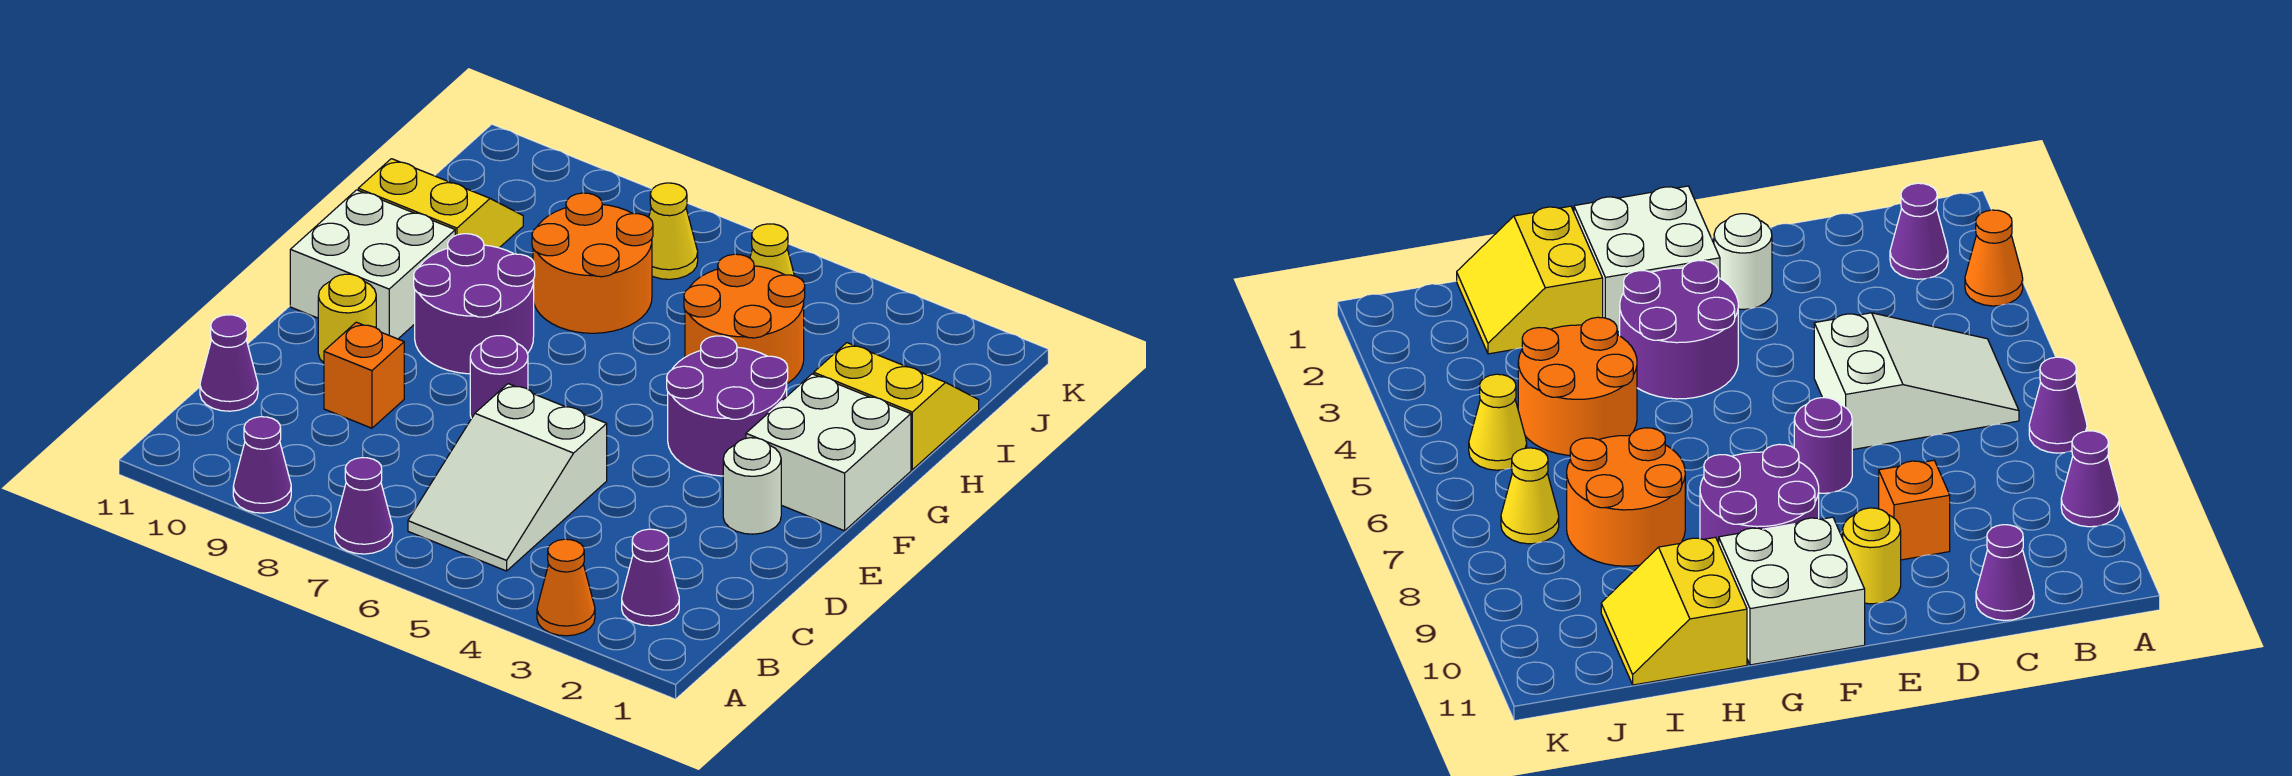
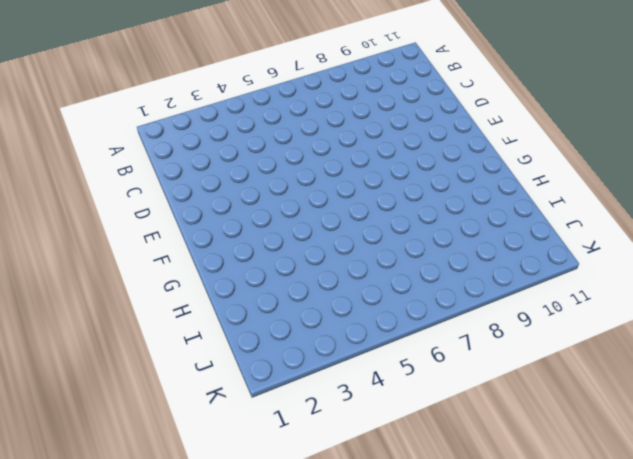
none -> orange 1x1 cone [537,539,595,636]
none -> purple 1x1 cone [335,458,393,554]
none -> purple 1x1 cone [233,417,291,513]

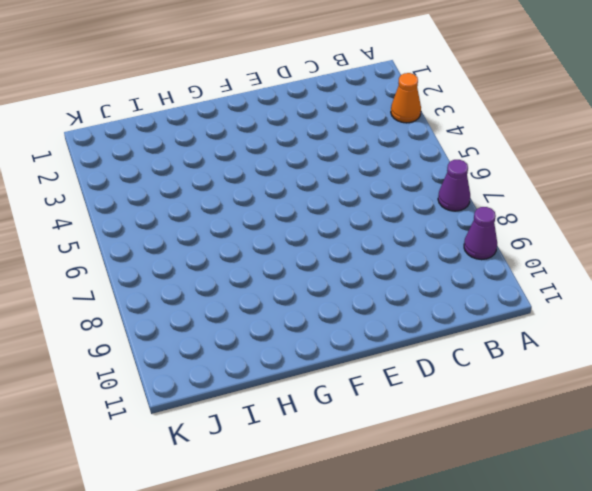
none -> purple 1x1 cone [622,529,679,626]
none -> white 2x3 slope [408,384,607,571]
none -> purple 1x1 cone [200,315,258,411]

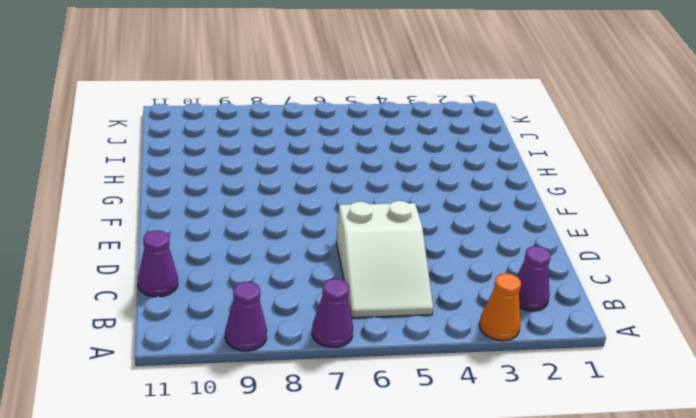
none -> orange 1x1 brick [324,322,404,428]
none -> white 1x1 round brick [723,438,781,534]
none -> purple 1x1 round brick [470,336,528,418]

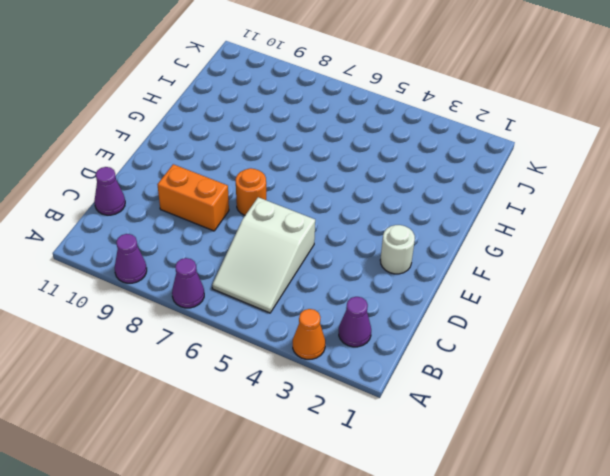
orange 1x2 brick [157,164,229,231] -> orange 1x1 brick [324,322,404,428]
orange 1x1 round brick [236,168,266,215] -> purple 1x1 round brick [470,336,528,418]
none -> yellow 1x1 round brick [318,274,376,363]
none -> white 2x2 brick [746,374,911,531]
none -> purple 2x2 round brick [667,336,788,476]

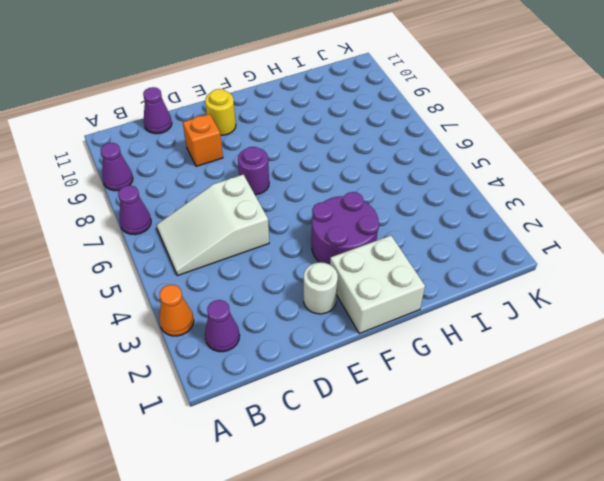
none -> purple 2x2 round brick [414,234,535,374]
none -> white 2x2 brick [290,190,455,339]
none -> yellow 2x2 slope [814,343,979,470]

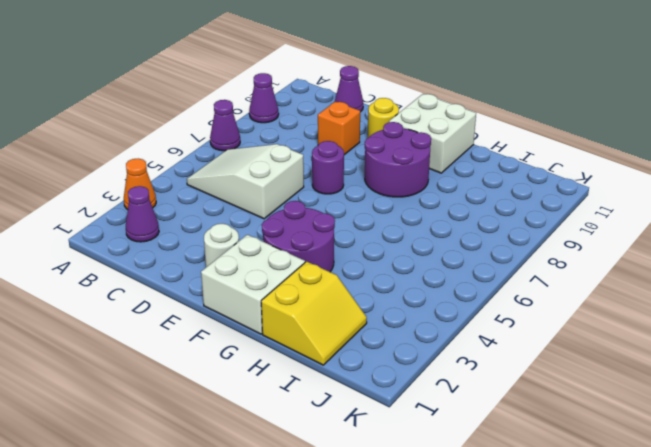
none -> orange 2x2 round brick [684,254,805,383]
none -> orange 2x2 round brick [532,193,653,333]
none -> yellow 2x2 slope [358,159,523,248]

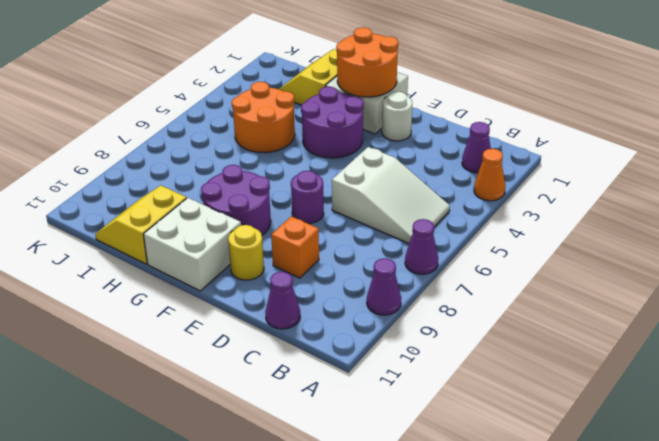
orange 2x2 round brick [336,27,398,97] -> orange 2x2 round brick moved to [532,193,653,333]
none -> yellow 1x1 cone [750,224,794,276]
none -> yellow 1x1 cone [649,183,698,279]

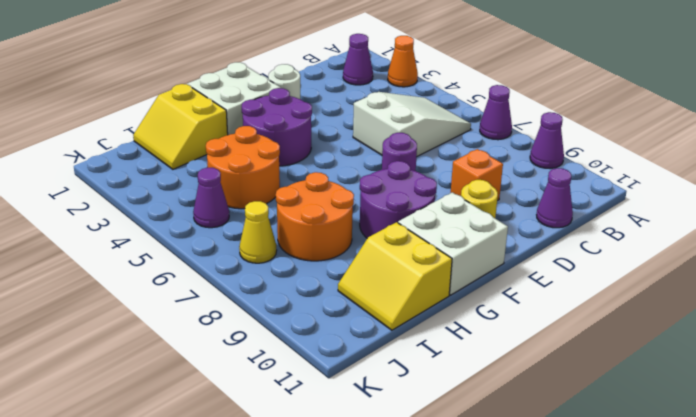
purple 1x1 cone [193,168,229,228] -> yellow 1x1 cone [750,224,794,276]

